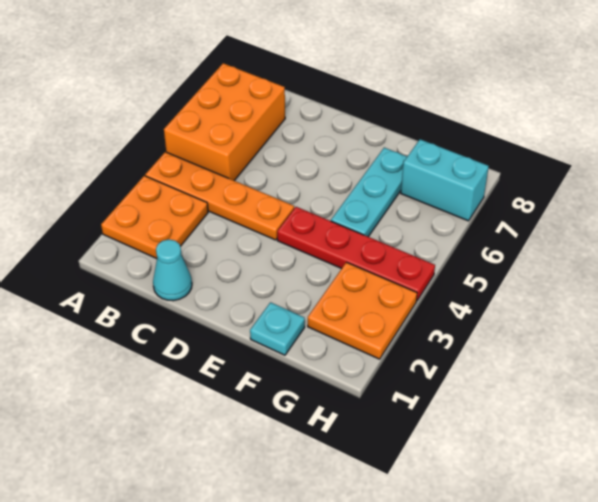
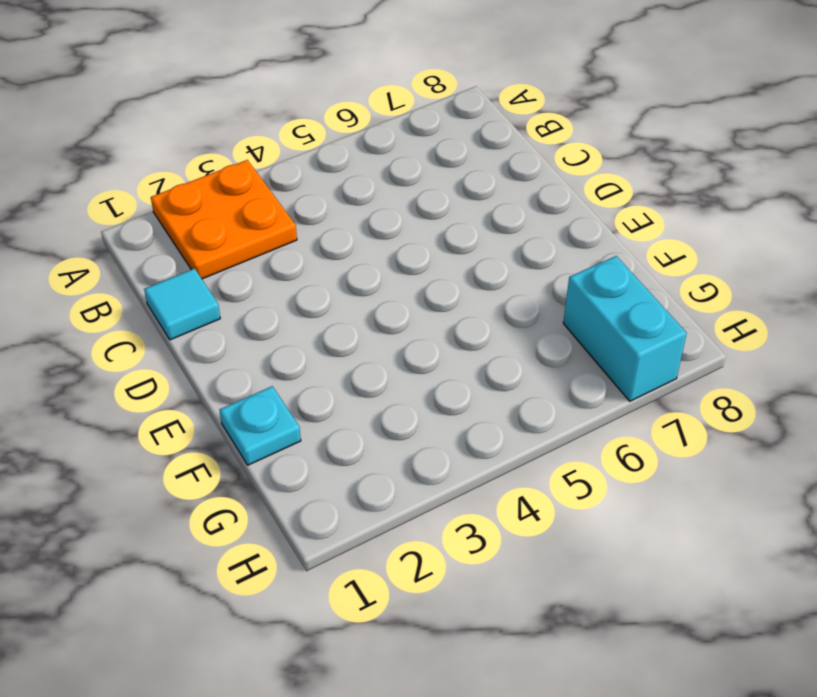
cyan 1x1 tile [144,268,220,340] -> cyan 1x1 cone [153,239,192,301]
none -> orange 1x4 plate [145,152,294,240]
none -> orange 2x3 brick [164,63,285,181]

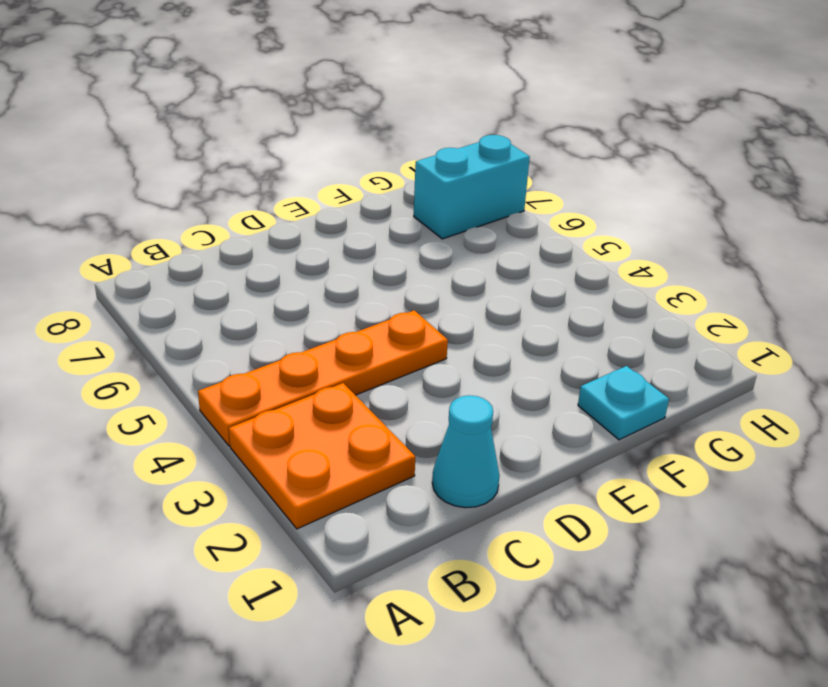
none -> orange 2x3 brick [164,63,285,181]
none -> red 1x4 plate [277,207,435,301]

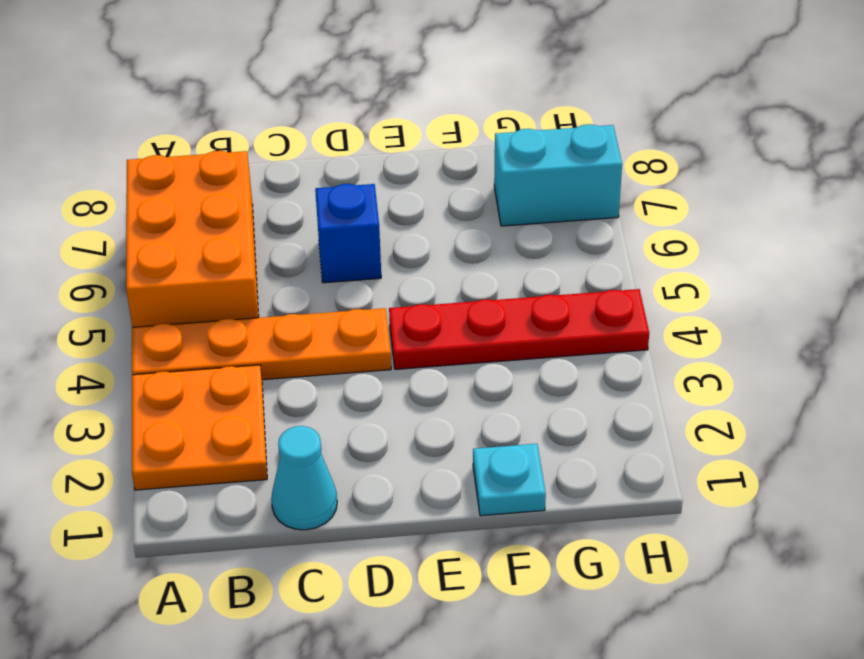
blue 1x1 brick [315,184,381,283] -> none
none -> cyan 1x3 plate [331,148,407,237]
none -> orange 2x2 plate [308,262,417,359]

